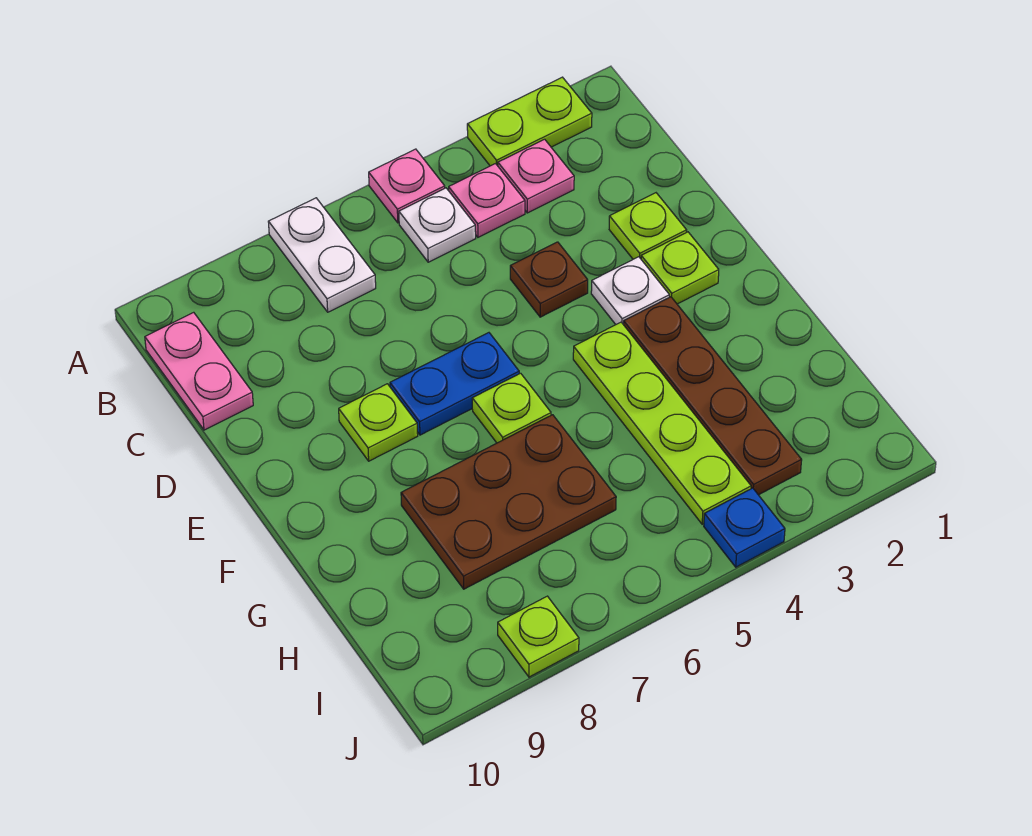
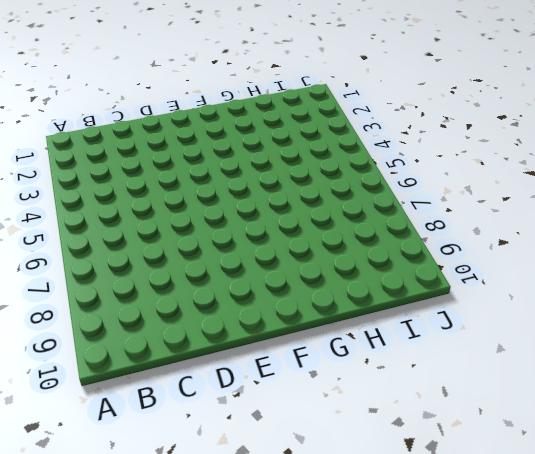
none -> lime 1x2 plate [467,77,592,166]
none -> pink 1x1 plate [369,149,445,223]
none -> white 1x2 plate [268,198,376,312]

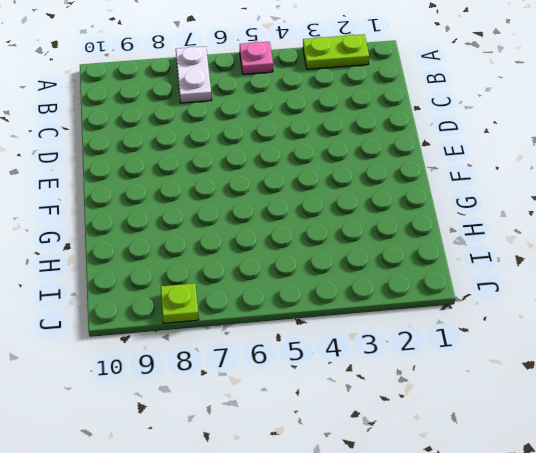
none -> pink 1x1 plate [498,139,574,213]
none -> pink 1x1 plate [449,164,525,237]
none -> white 1x1 plate [399,188,476,262]

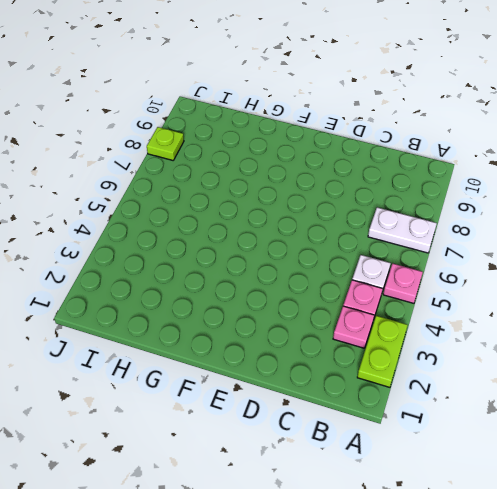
none -> pink 1x2 plate [145,312,253,430]
none -> lime 1x1 plate [609,193,687,259]
none -> brown 1x1 plate [510,242,588,317]

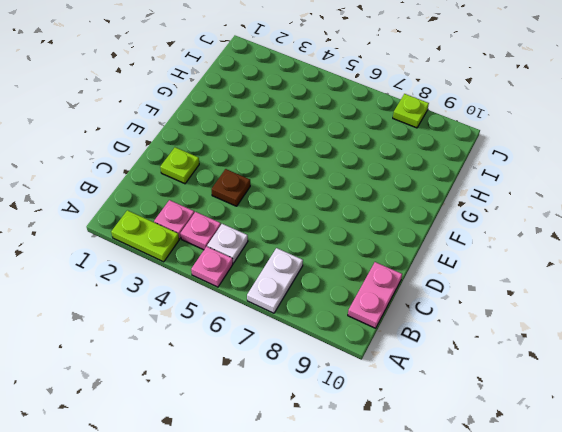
none -> lime 1x1 plate [641,232,719,304]
none -> white 1x1 plate [591,257,669,325]
none -> blue 1x2 plate [390,333,519,435]

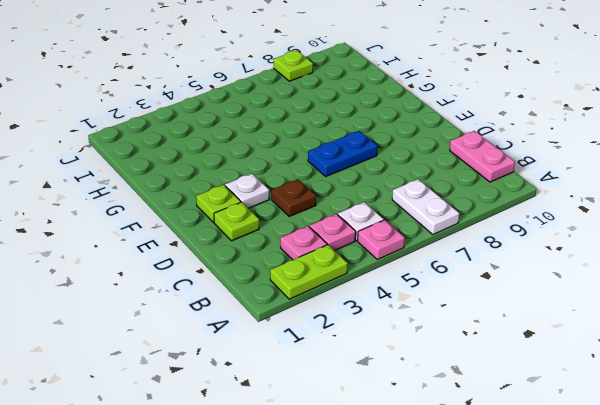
none -> lime 1x1 plate [339,384,418,461]
none -> brown 1x4 plate [624,297,802,495]
none -> lime 1x4 plate [573,322,751,524]

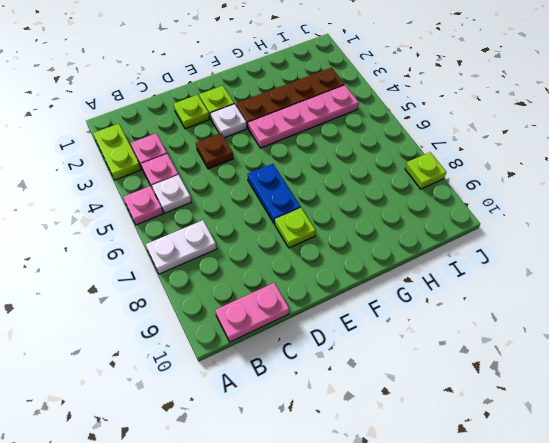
pink 1x4 plate [248,85,359,148] -> lime 1x4 plate [573,322,751,524]
none -> lime 1x1 plate [472,373,551,443]
none -> brown 2x3 plate [401,415,616,589]
none -> blue 1x1 plate [704,488,785,567]

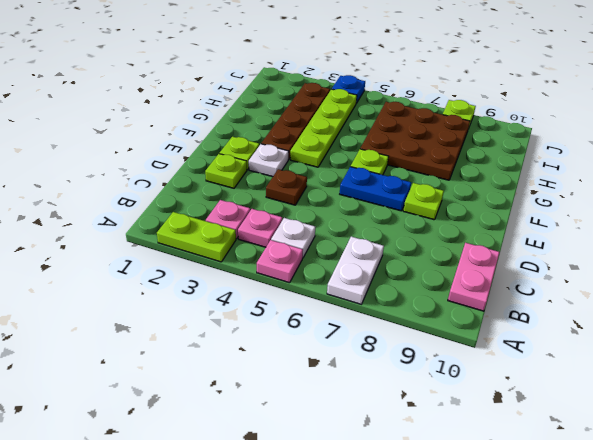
brown 3x3 plate [360,102,470,180] -> brown 2x3 plate [401,415,616,589]

